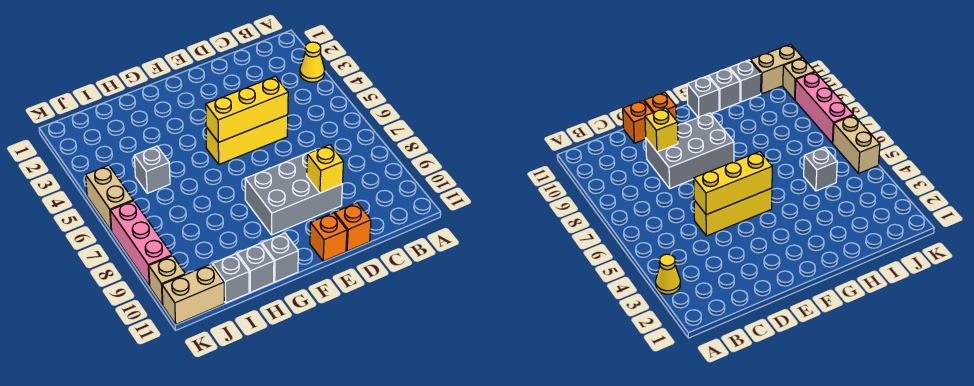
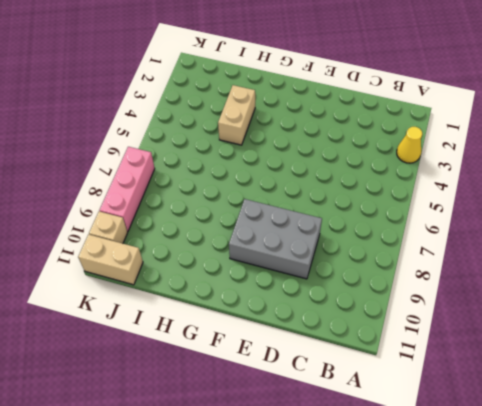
tan 1x2 brick [218,85,255,145] -> tan 1x2 brick moved to [86,165,133,231]
none -> yellow 1x3 brick [206,115,288,164]
none -> orange 1x1 brick [335,203,371,251]
none -> orange 1x1 brick [310,213,347,261]

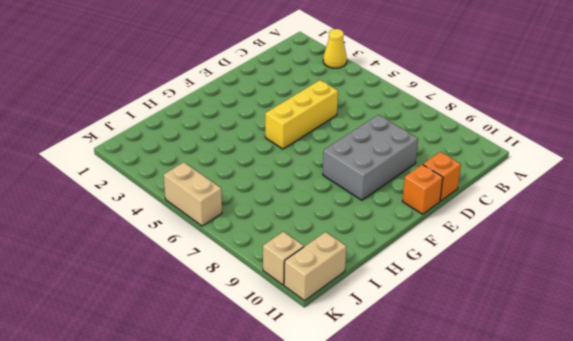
none -> grey 1x1 brick [262,233,298,282]
none -> grey 1x1 brick [237,243,274,292]
none -> grey 1x1 brick [134,146,170,193]

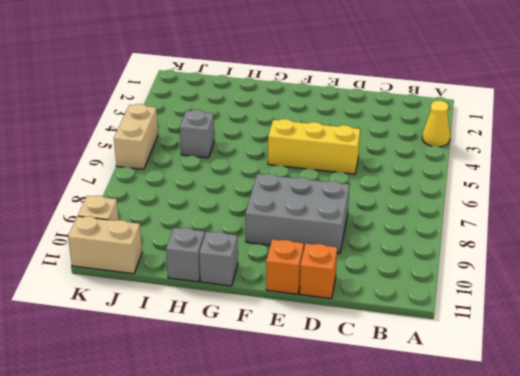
none -> grey 1x1 brick [212,254,249,303]
none -> pink 1x3 brick [110,201,172,286]
none -> yellow 1x3 brick [206,76,288,142]

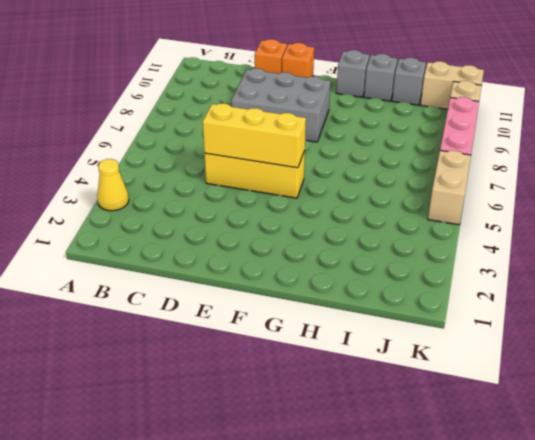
none -> grey 1x1 brick [134,146,170,193]
none -> yellow 1x1 brick [307,145,344,193]

